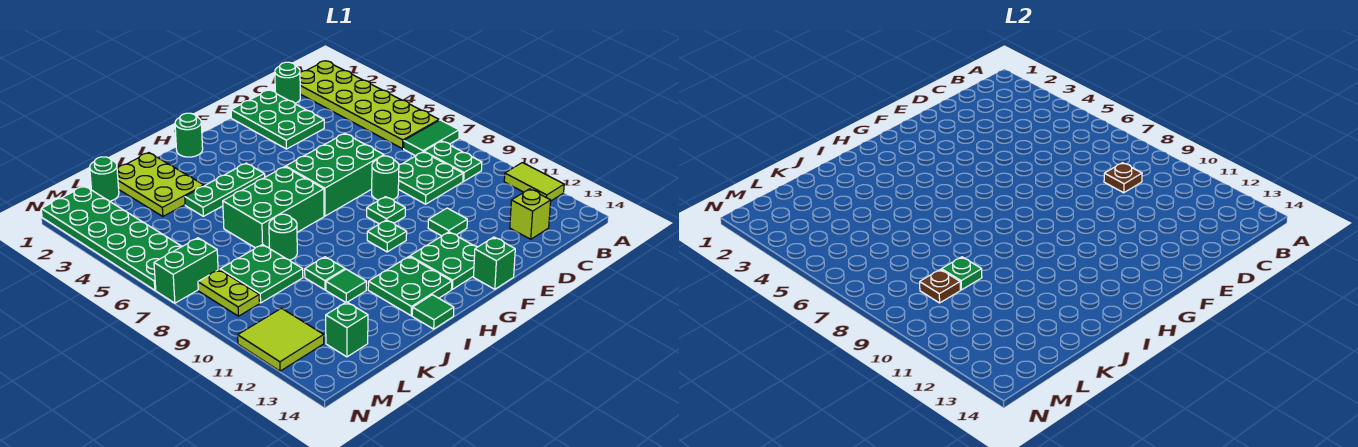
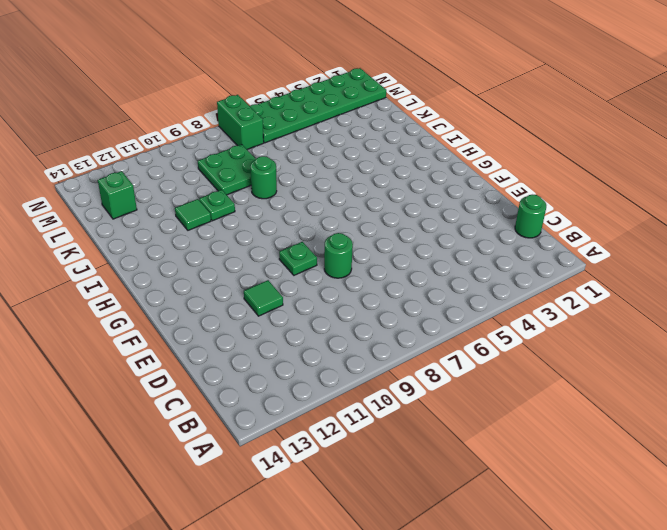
none -> lime 2x6 plate [300,61,439,149]
none -> green 1x2 tile [404,120,459,156]
none -> lime 1x2 tile [504,163,564,201]
none -> green 1x2 plate [424,141,482,181]

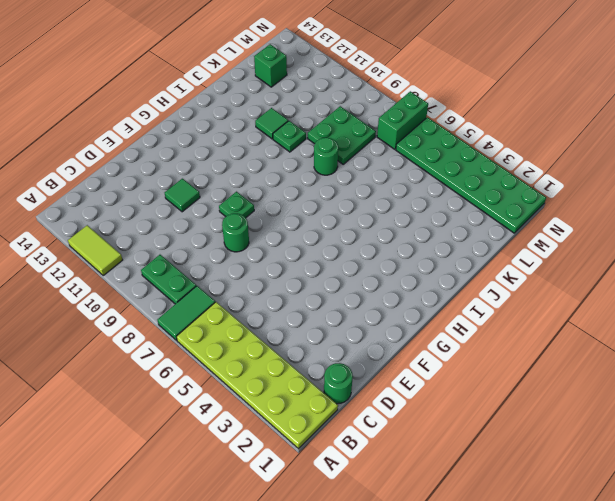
none -> green 2x2 plate [398,152,463,204]
none -> lime 1x1 brick [510,189,551,239]
none -> green 2x3 plate [231,90,324,149]
none -> green 2x3 brick [286,133,384,216]

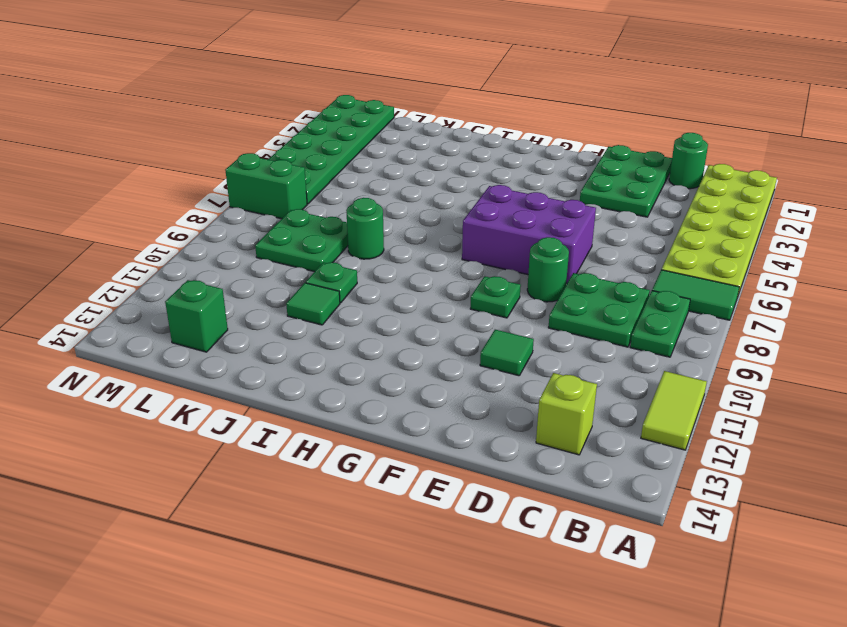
purple 2x3 brick [462,185,596,283] -> green 2x3 brick [286,133,384,216]
none -> green 2x2 plate [410,232,477,289]
none -> green 1x1 brick [474,237,515,289]
none -> green 1x1 plate [367,220,407,252]
none -> green 1x1 round brick [175,113,203,157]

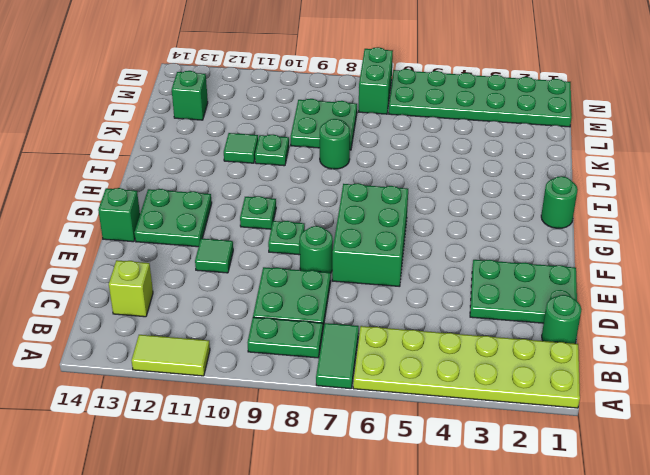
none -> green 1x3 plate [185,163,265,216]
none -> green 2x3 brick [223,167,324,248]
none -> green 2x2 plate [368,257,452,316]
none -> green 1x1 tile [412,295,454,329]

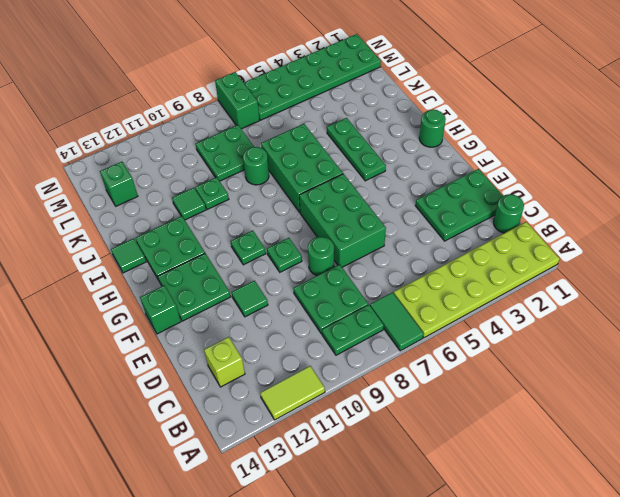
none -> lime 2x3 plate [117,153,204,216]
none -> green 1x1 round brick [90,157,119,201]
none -> lime 1x2 plate [198,270,260,316]
none -> lime 2x2 tile [238,308,324,371]

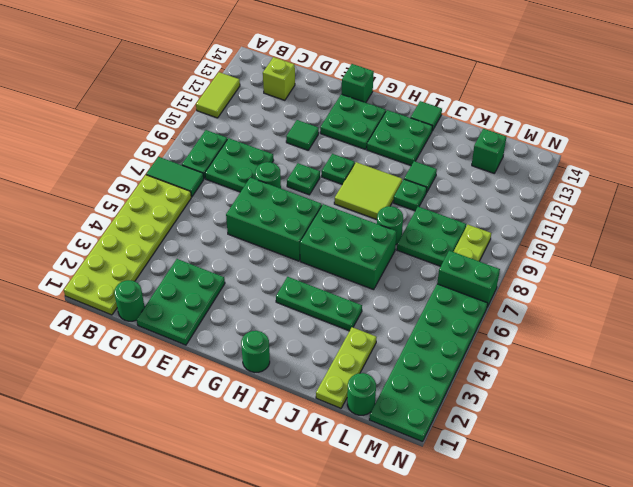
lime 2x2 tile [334,162,403,220] -> lime 2x2 tile moved to [238,308,324,371]
lime 1x3 plate [316,327,377,408] -> lime 2x3 plate [117,153,204,216]
none -> brown 1x1 plate [1104,163,1142,193]
none -> green 1x1 plate [941,257,982,290]
none -> brown 1x1 plate [920,269,960,303]

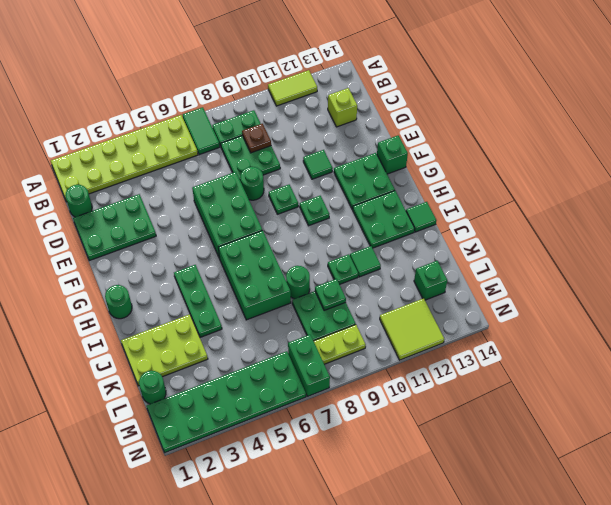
none -> brown 1x1 plate [920,269,960,303]

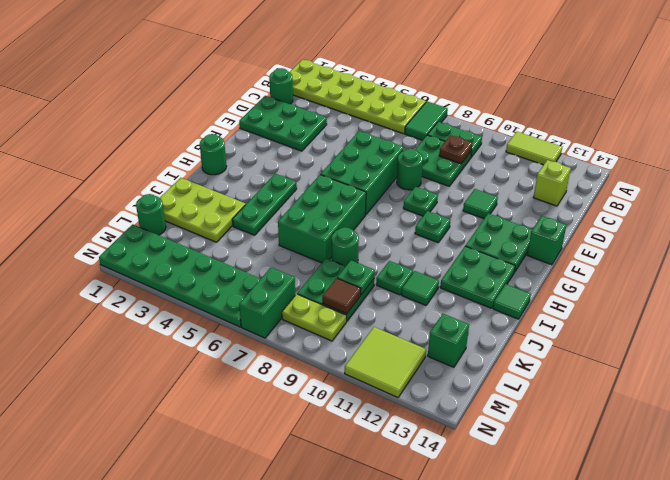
brown 1x1 tile [322,278,361,314] -> brown 1x1 plate [920,269,960,303]

